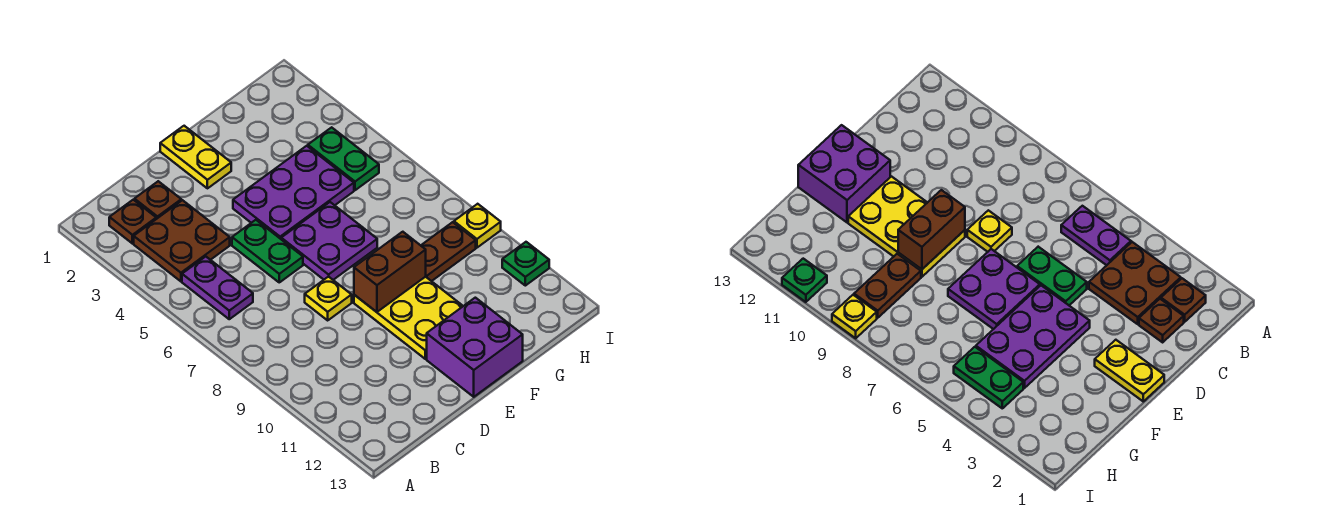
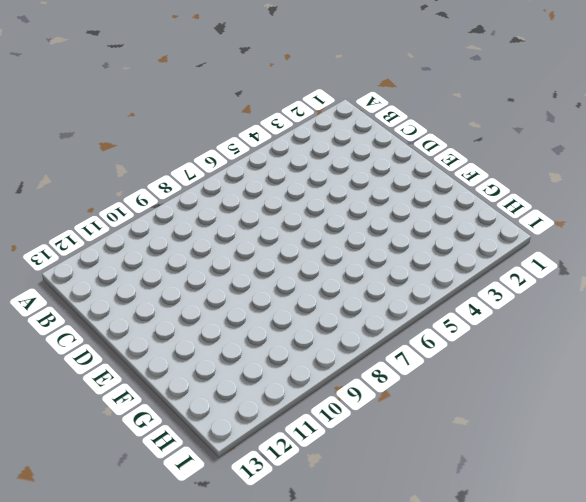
none -> brown 1x1 plate [109,200,156,244]
none -> brown 2x2 plate [134,200,230,281]
none -> purple 1x2 plate [182,257,253,319]

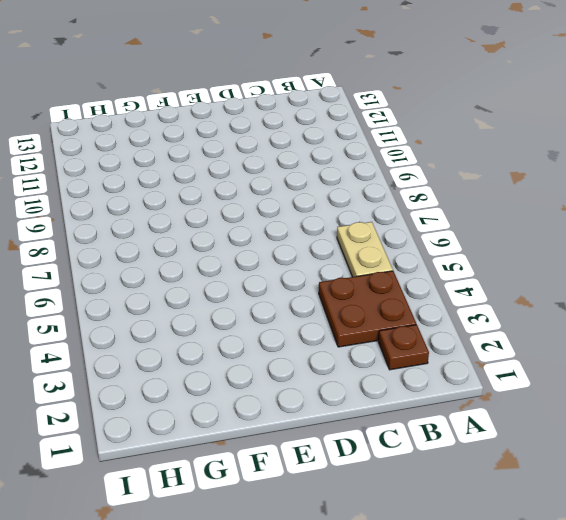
tan 1x2 plate [337,222,393,277] -> purple 1x2 plate [182,257,253,319]
none -> brown 1x1 plate [134,181,181,219]
none -> green 1x2 plate [232,220,303,282]
none -> yellow 1x1 plate [305,276,352,320]

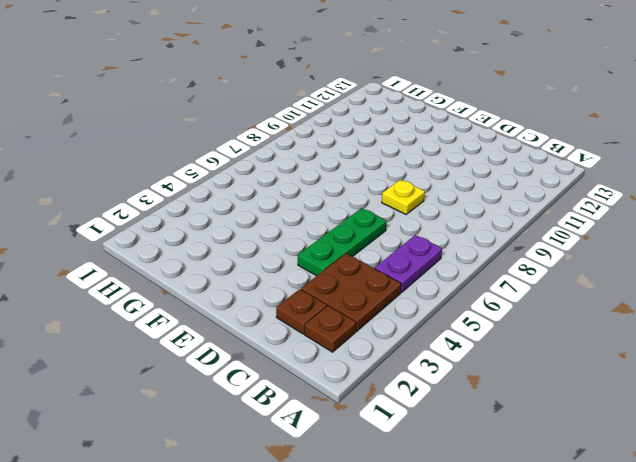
green 1x3 plate [298,208,387,276] -> green 1x2 plate [232,220,303,282]
none -> yellow 1x2 plate [160,126,231,188]
none -> purple 2x3 plate [233,146,354,239]
none -> purple 2x2 plate [281,202,377,280]

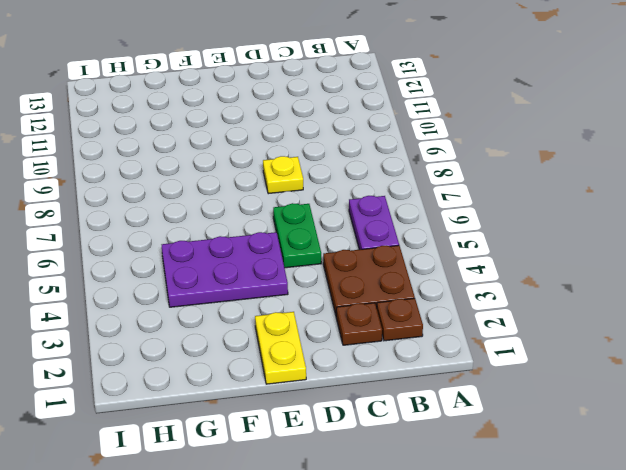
none -> purple 2x2 plate [281,202,377,280]
none -> yellow 2x3 plate [354,277,463,359]
none -> purple 2x2 brick [427,298,523,397]

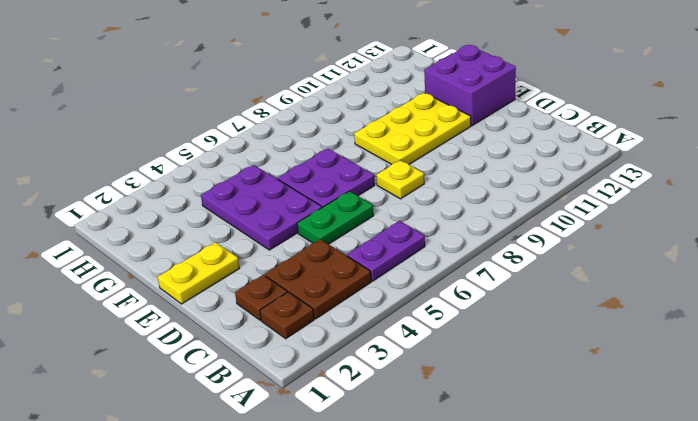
none -> brown 1x2 plate [421,222,476,281]
none -> green 1x2 plate [308,127,379,190]
none -> yellow 1x1 plate [454,204,501,248]

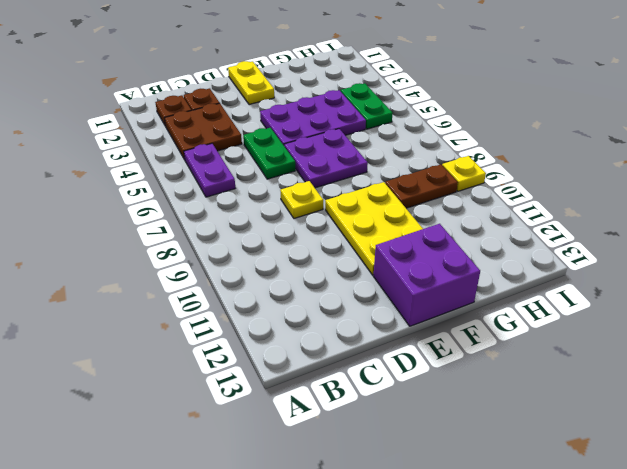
none -> green 1x1 plate [502,242,549,286]
none -> brown 1x2 brick [354,232,426,312]

